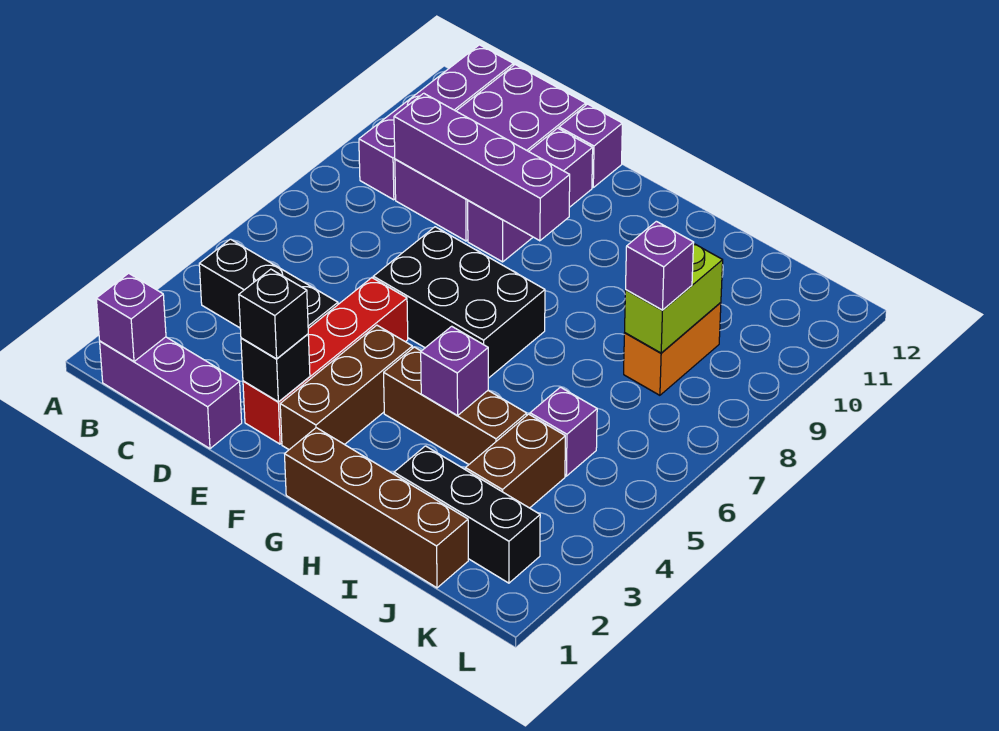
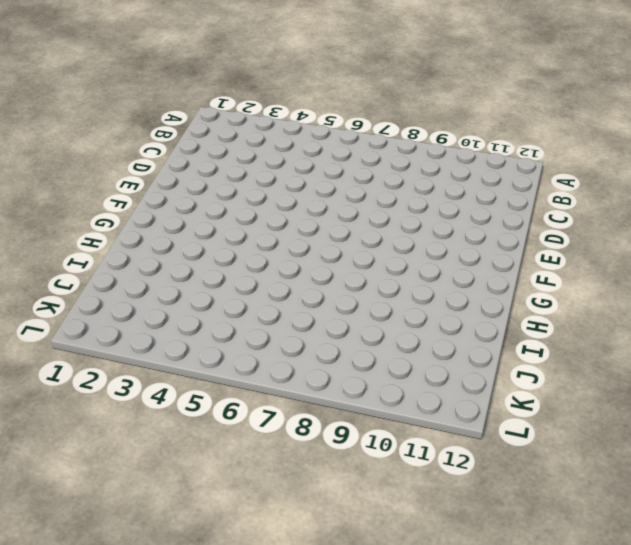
none -> purple 1x3 brick [100,337,242,449]
none -> black 1x3 brick [199,239,338,328]
none -> purple 1x4 brick [359,45,513,200]

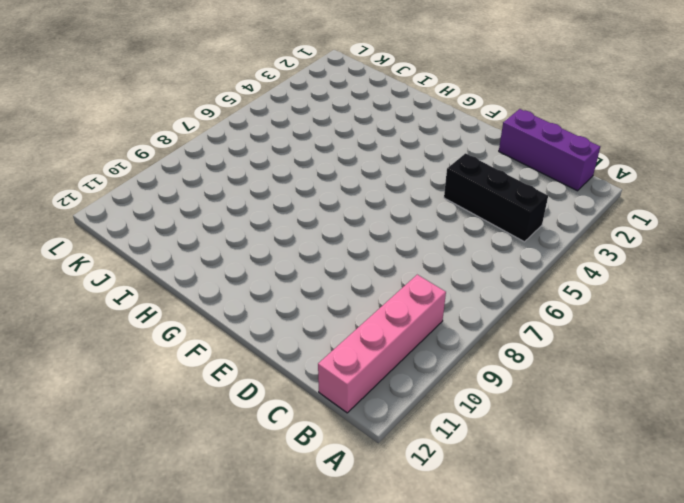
pink 1x4 brick [318,275,446,413] -> purple 1x4 brick [359,45,513,200]
none -> purple 2x4 brick [395,65,586,241]
none -> red 1x4 brick [243,278,408,444]
none -> black 2x3 brick [373,227,545,378]

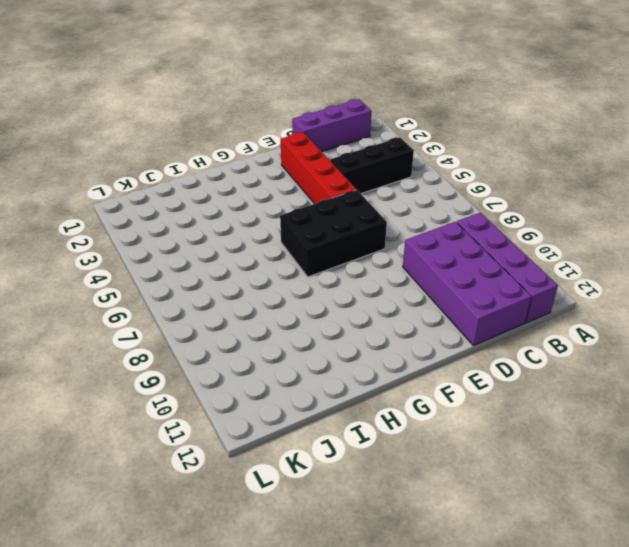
none -> purple 1x3 brick [468,128,593,262]
none -> purple 1x1 brick [559,104,622,187]
none -> brown 1x3 brick [280,325,412,450]

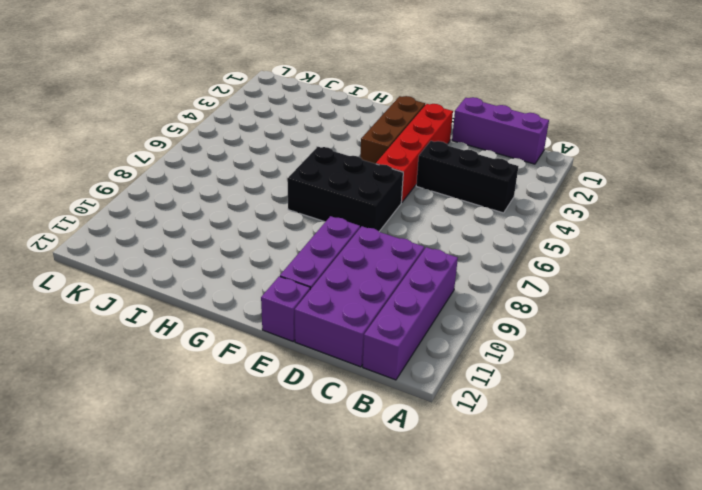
none -> brown 1x4 brick [285,428,468,588]
none -> brown 1x3 brick [384,347,527,464]
none -> black 1x3 brick [394,446,540,583]

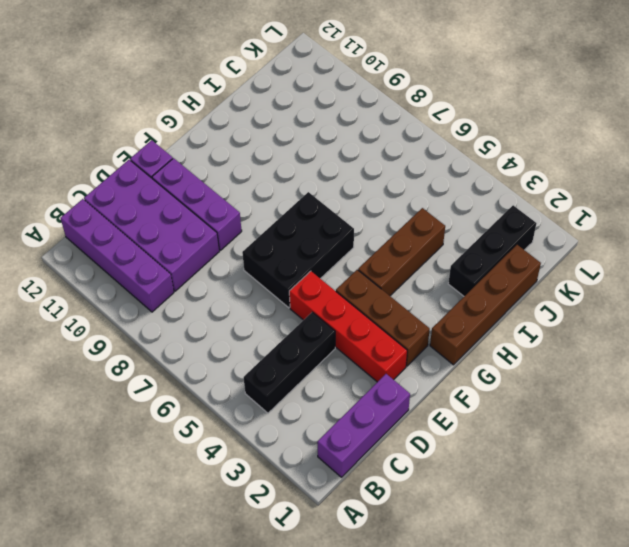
none -> brown 1x2 brick [465,414,565,508]
none -> purple 1x1 brick [530,387,597,476]
none -> orange 1x2 brick [624,303,721,395]

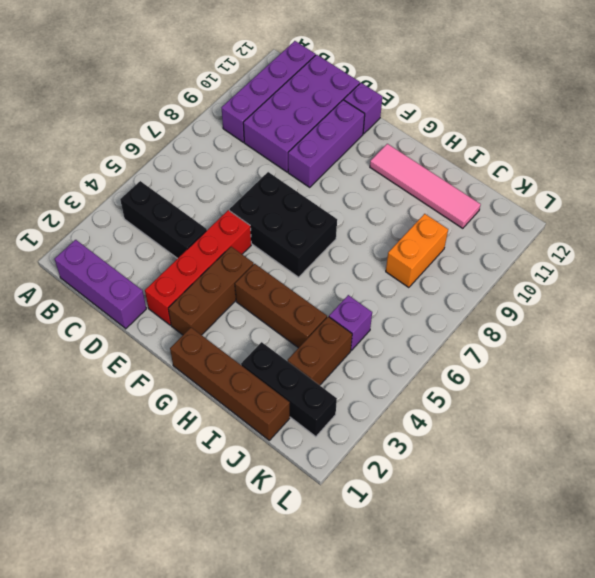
pink 1x4 tile [370,144,481,228] -> none
none -> purple 1x1 brick [96,273,166,361]
none -> purple 1x4 brick [394,93,570,241]
none -> black 1x1 brick [241,334,310,402]

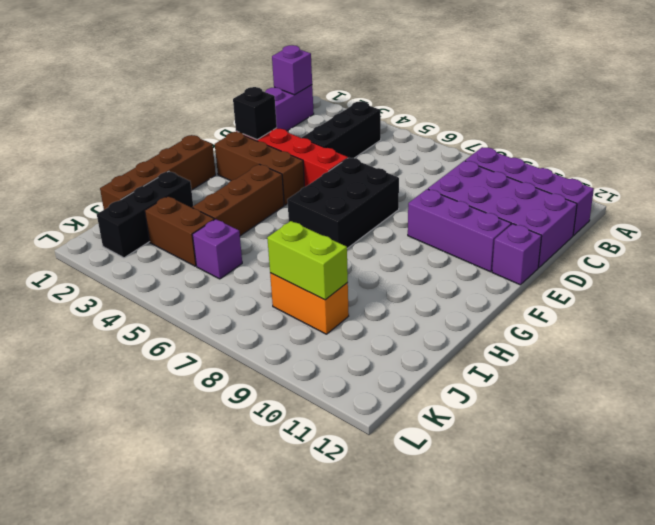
none -> purple 1x4 brick [394,93,570,241]
none -> purple 1x1 brick [421,326,488,415]
none -> black 1x1 brick [239,269,308,359]

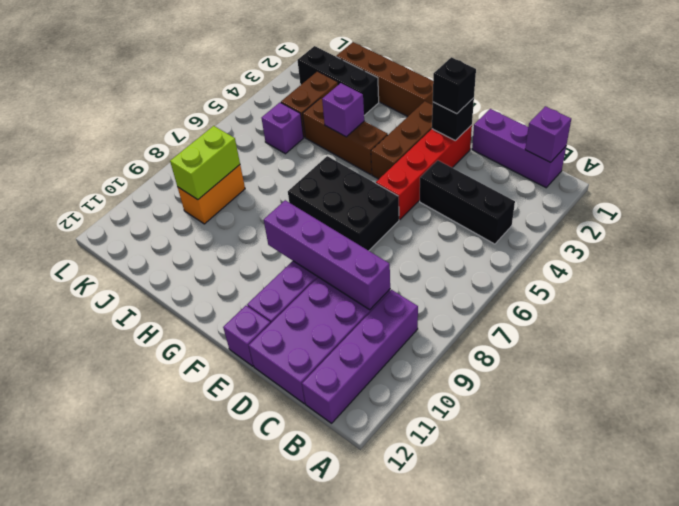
none -> purple 1x1 brick [626,221,694,310]

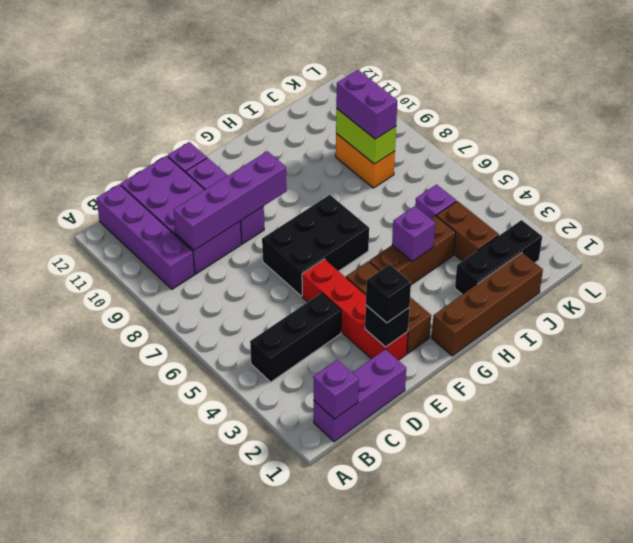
purple 1x2 brick [336,70,397,139] -> purple 1x1 brick [626,221,694,310]

